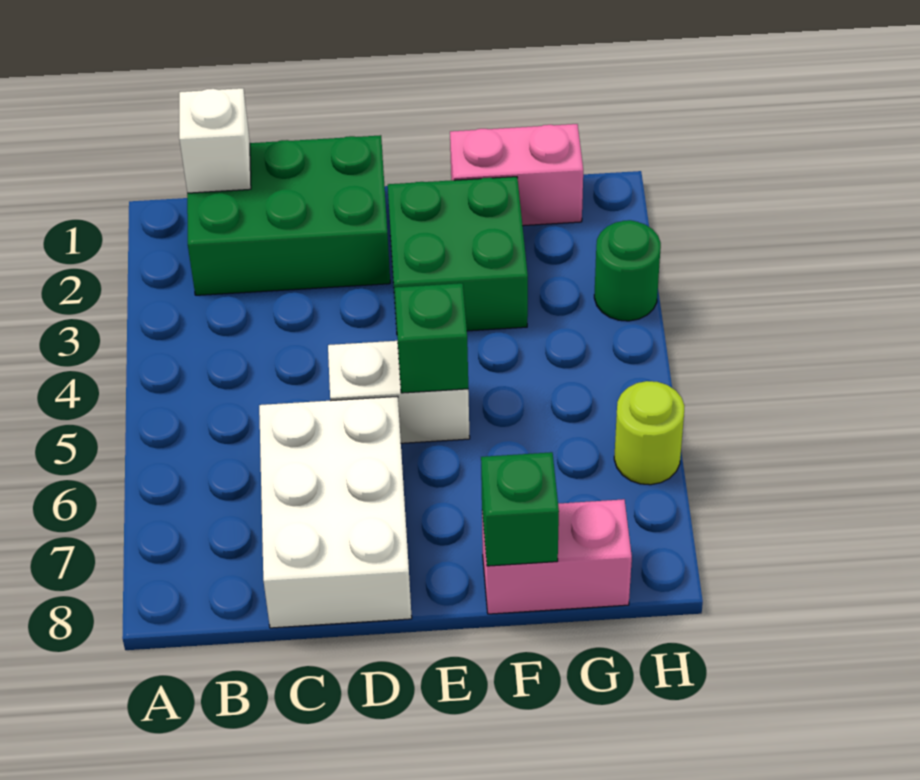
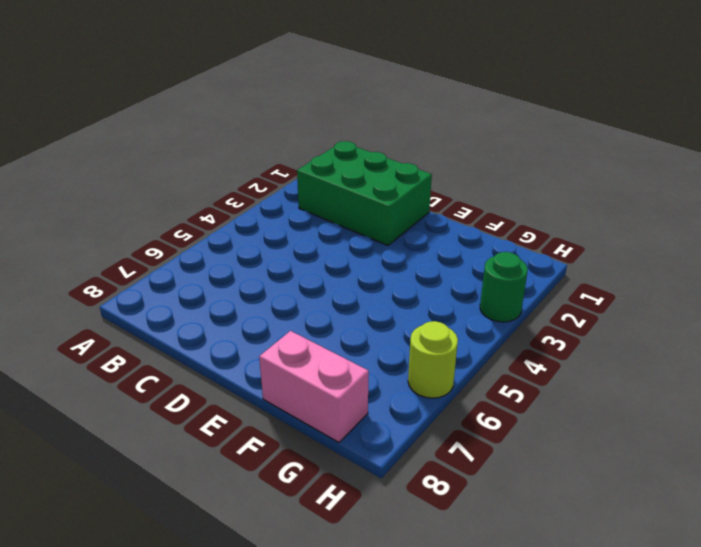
none -> white 2x3 brick [259,396,412,628]
none -> white 1x2 brick [328,341,470,443]

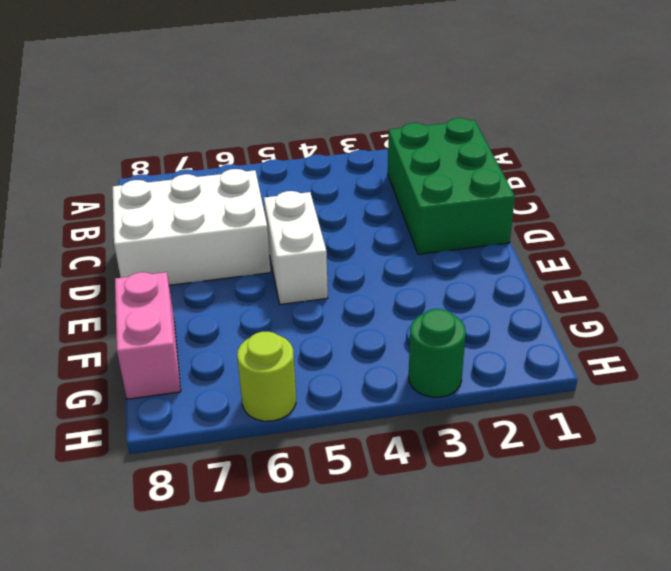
none -> green 2x2 brick [388,177,528,331]
none -> pink 1x2 brick [450,124,583,226]

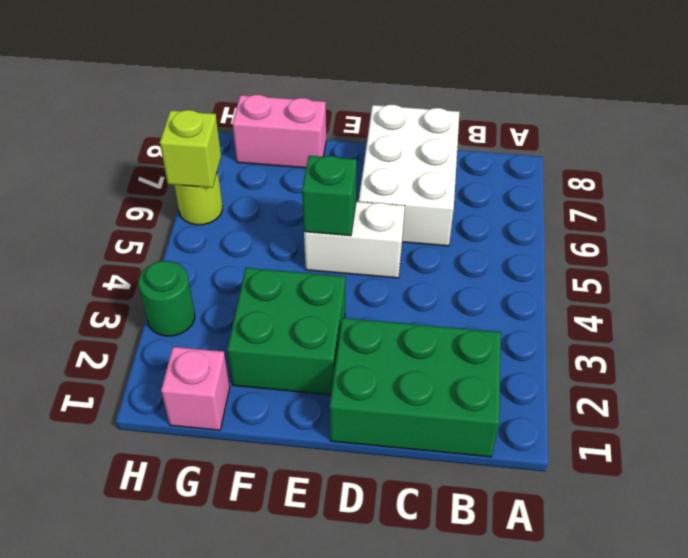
pink 1x1 brick [161,347,230,430] -> pink 1x2 brick [450,124,583,226]
lime 1x1 brick [160,110,221,188] -> none
none -> white 1x1 brick [179,88,251,193]
none -> green 1x1 brick [481,452,559,566]

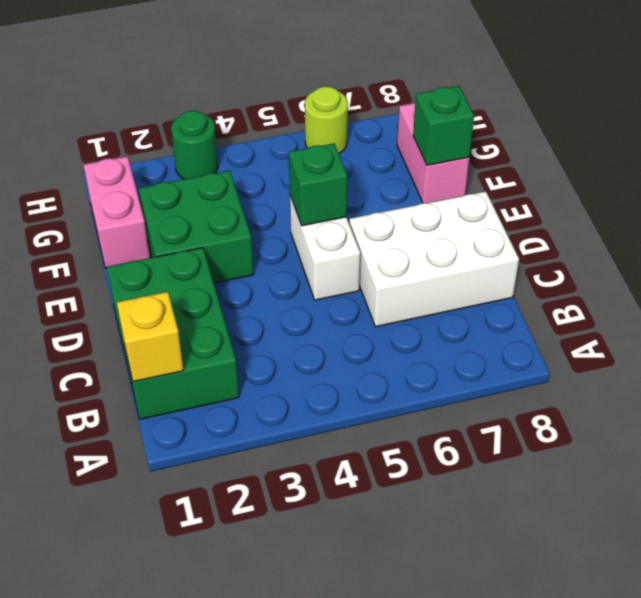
yellow 1x1 brick [117,292,184,382] -> white 1x1 brick [179,88,251,193]

